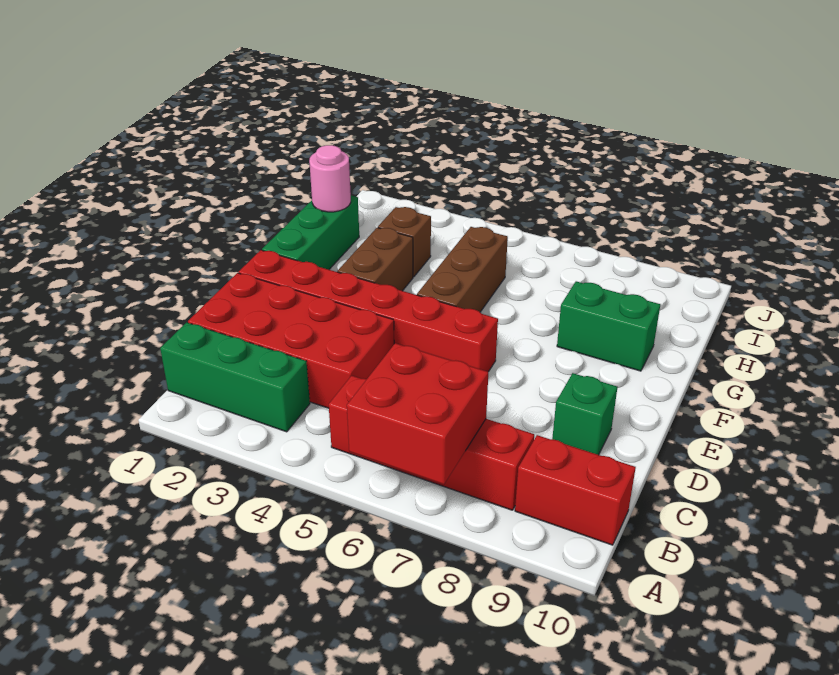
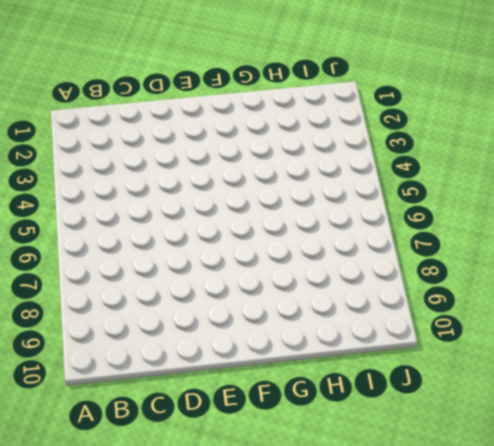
none -> green 1x3 brick [160,322,310,432]
none -> red 1x4 brick [329,376,534,510]
none -> red 1x2 brick [515,435,636,545]

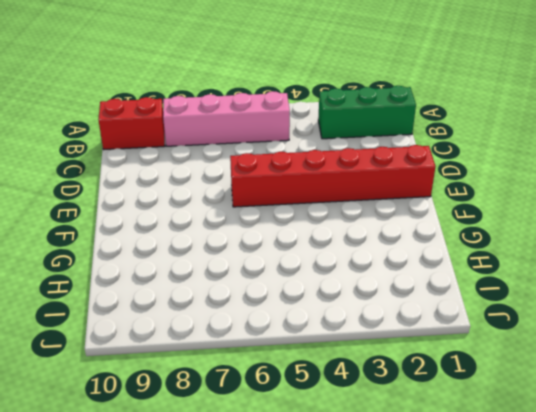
pink 1x4 brick [163,91,290,146] -> red 1x4 brick [329,376,534,510]
none -> red 2x4 brick [188,273,394,408]
none -> green 1x1 brick [552,373,617,455]
none -> green 1x3 brick [262,195,359,270]

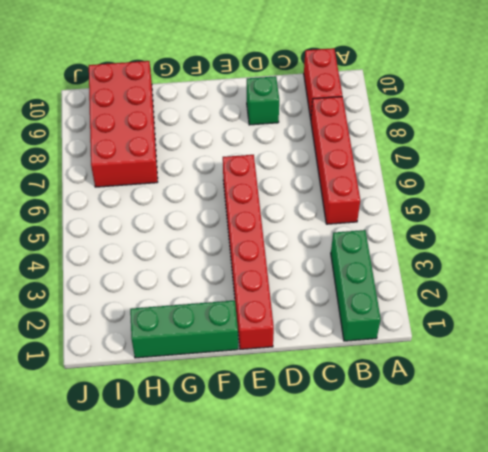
red 2x4 brick [89,61,158,187] -> red 2x4 brick moved to [188,273,394,408]
none -> brown 1x2 brick [337,228,413,291]
none -> brown 1x3 brick [417,227,508,312]
none -> green 1x2 brick [557,281,660,371]

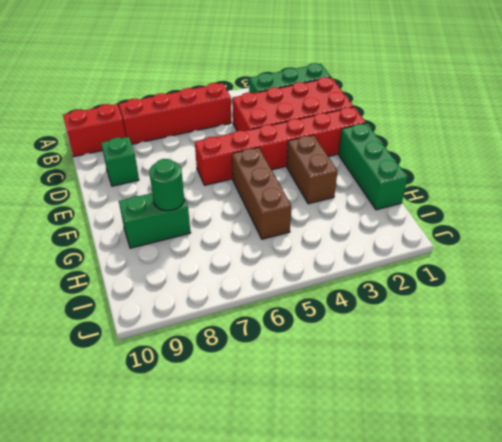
green 1x1 round brick [149,159,184,211] -> none
none -> brown 1x1 brick [378,207,431,277]
none -> red 2x2 brick [347,343,488,485]
none -> pink 1x1 round brick [309,145,351,212]

